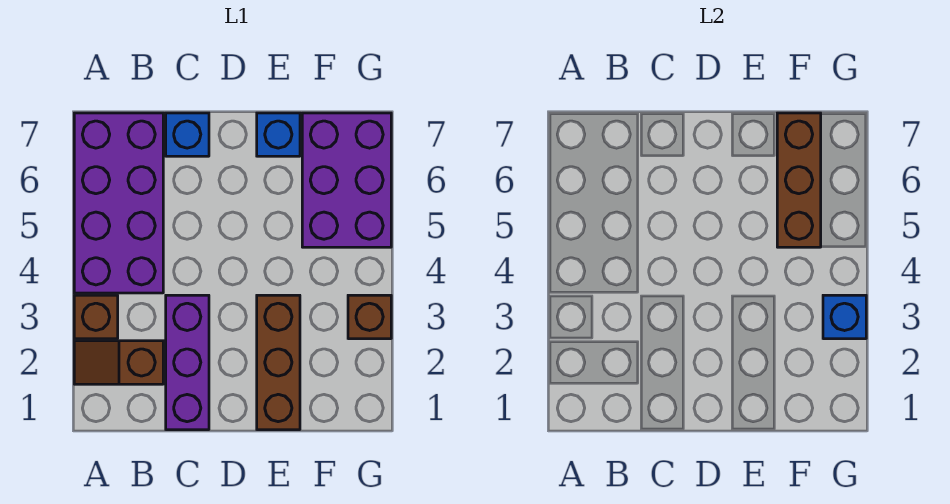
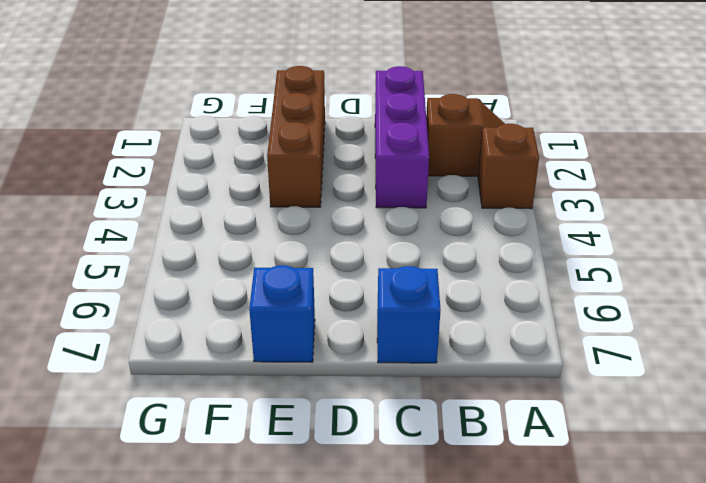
none -> purple 2x4 brick [74,113,163,293]
none -> purple 2x3 brick [302,113,391,247]

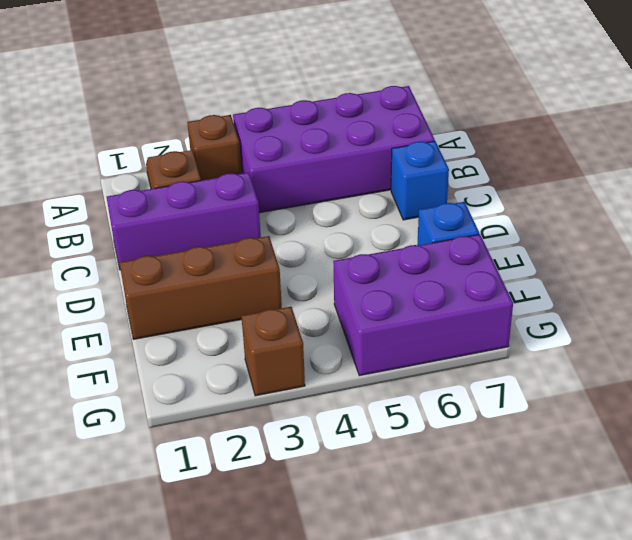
none -> brown 1x3 brick [777,113,821,247]
none -> blue 1x1 brick [823,295,866,339]

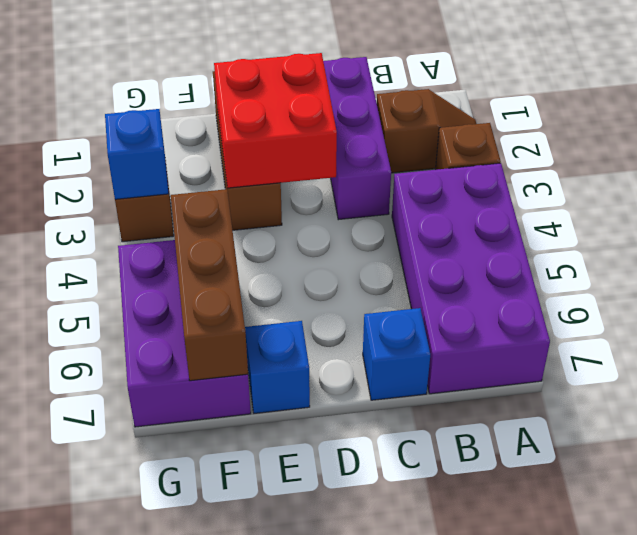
red 2x2 brick [214,53,337,188] -> none

